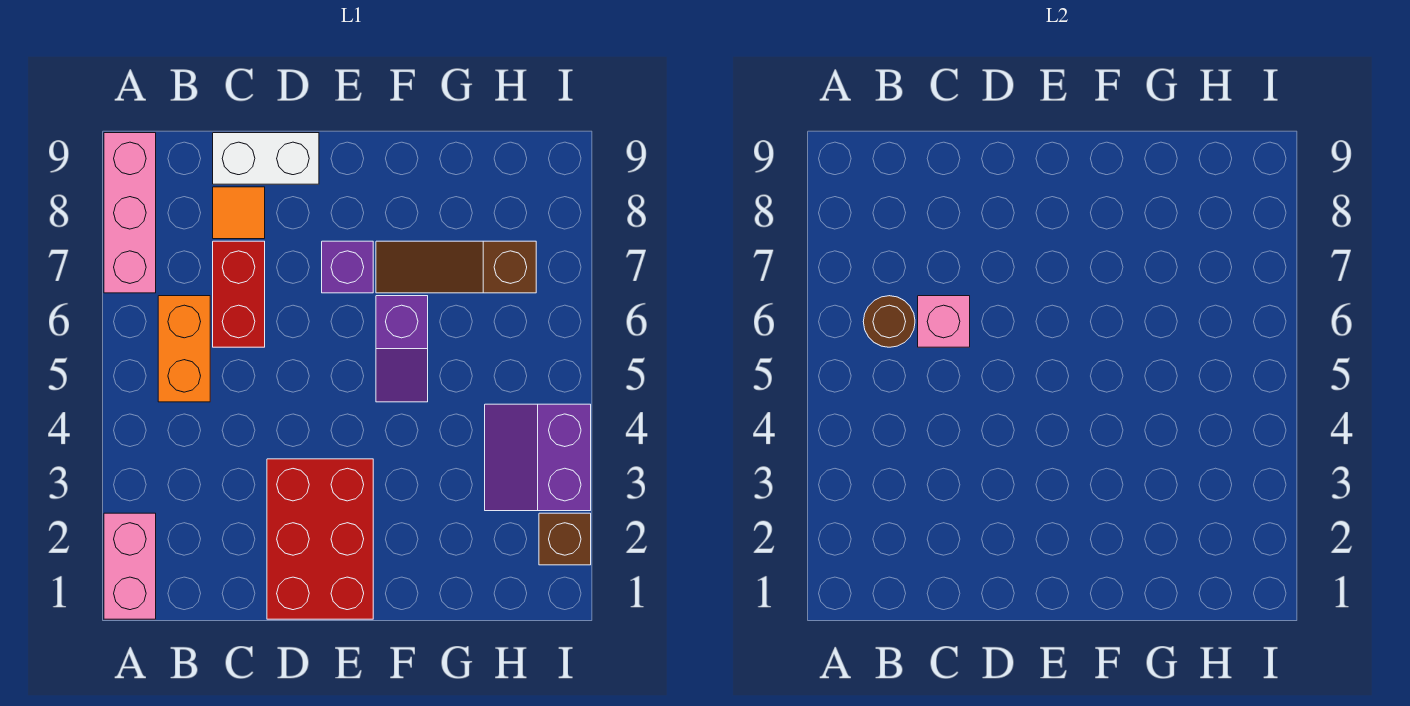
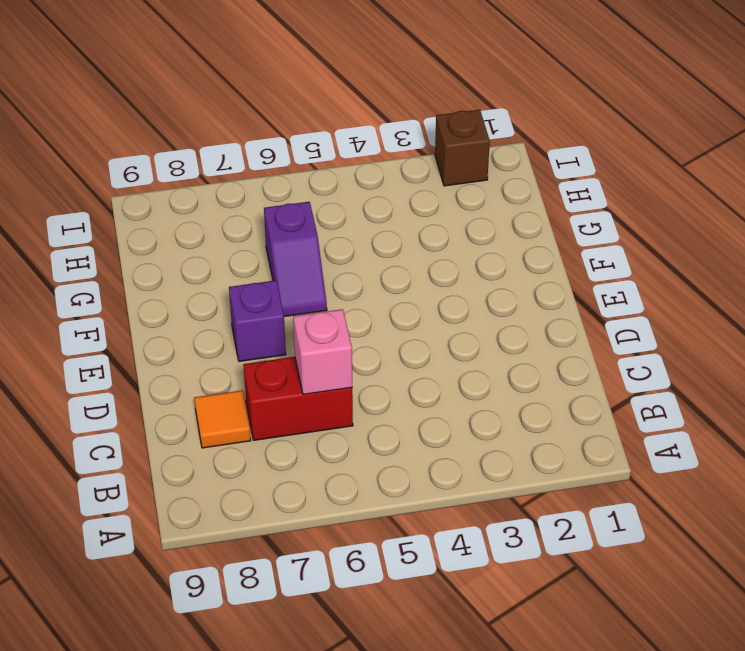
purple 1x2 slope [264,202,327,316] -> purple 1x2 slope turned to [376,296,428,402]
none -> pink 1x2 brick [104,513,156,619]
none -> pink 1x3 brick [104,133,156,293]
none -> orange 1x2 brick [158,296,210,402]

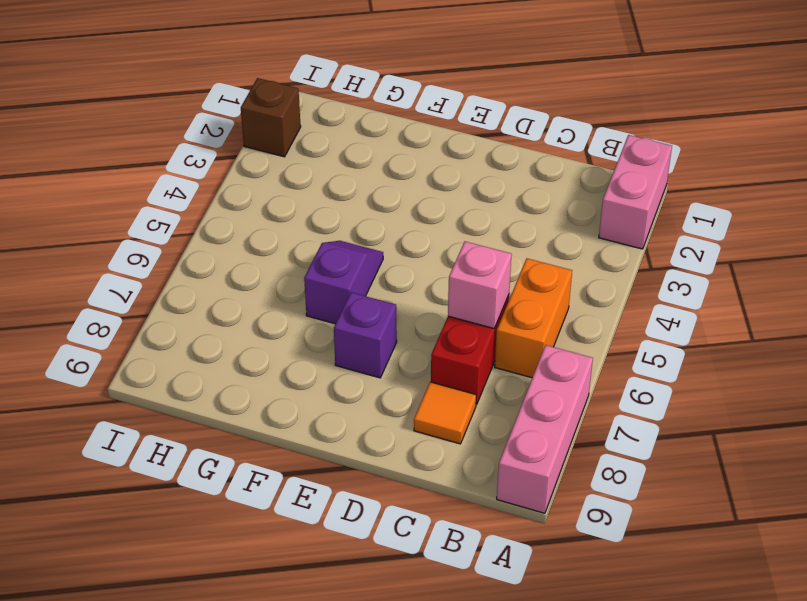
none -> white 1x2 brick [213,133,319,184]
none -> red 2x3 brick [267,459,373,619]
none -> brown 1x3 slope [376,241,536,293]

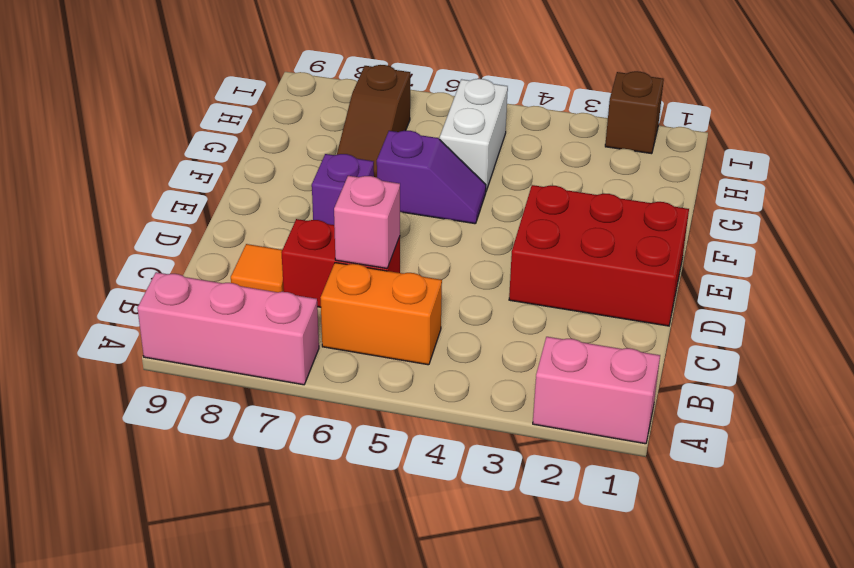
white 1x2 brick [440,79,508,191] -> white 1x2 brick moved to [213,133,319,184]
none -> purple 2x2 slope [485,404,591,511]
none -> brown 1x1 round brick [863,296,915,347]

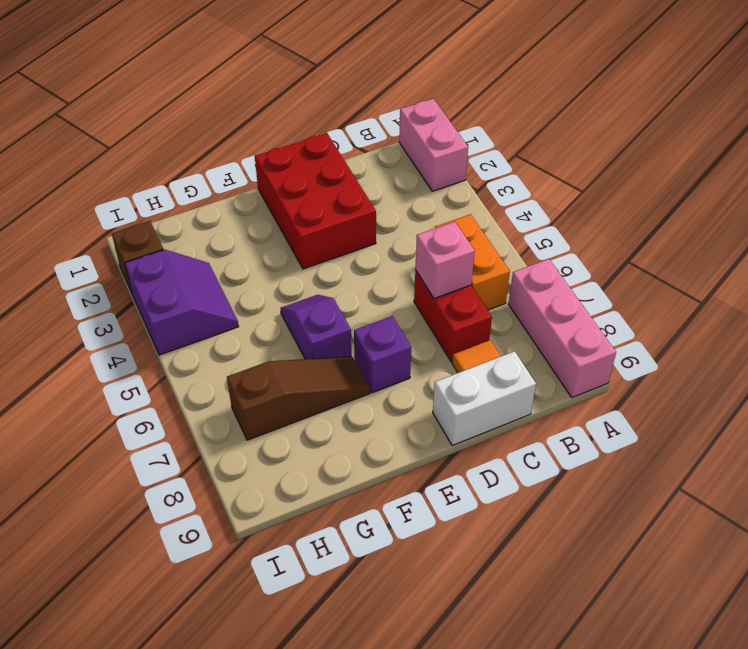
none -> brown 1x1 round brick [863,296,915,347]

